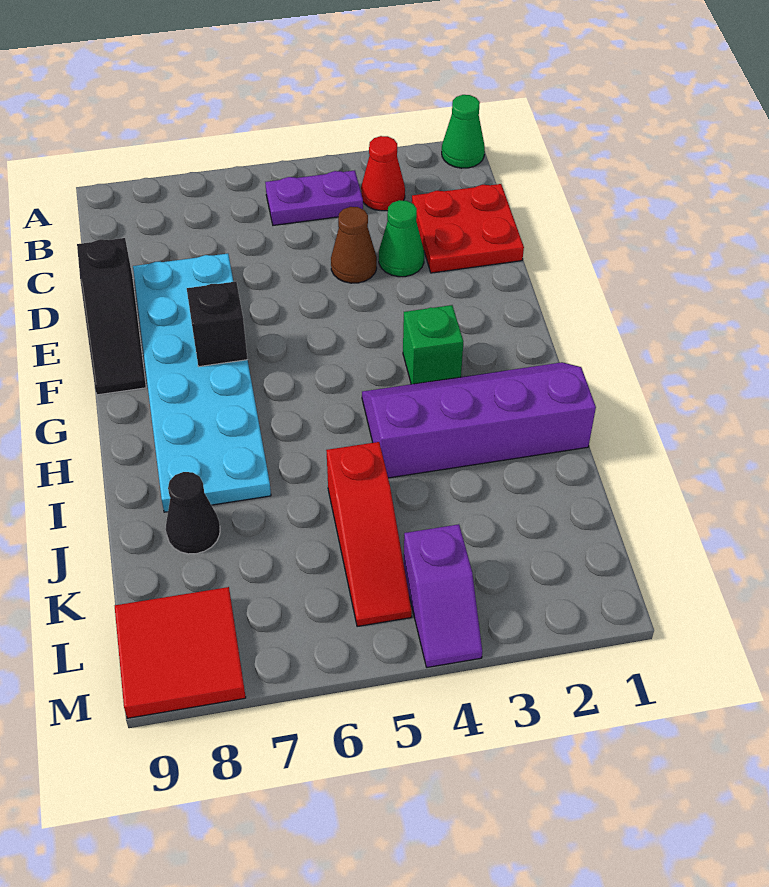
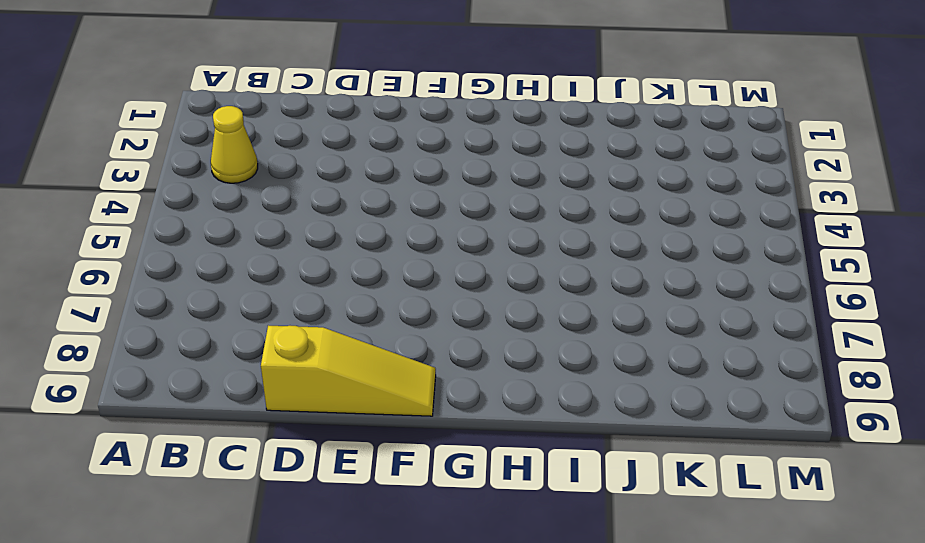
yellow 1x1 cone [211,106,258,183] -> red 1x1 cone [361,136,405,211]
yellow 1x3 slope [261,326,436,416] -> black 1x3 slope [77,238,146,395]
none -> green 1x1 cone [442,95,485,168]
none -> purple 1x2 plate [265,170,363,225]
none -> red 2x2 plate [412,184,524,273]

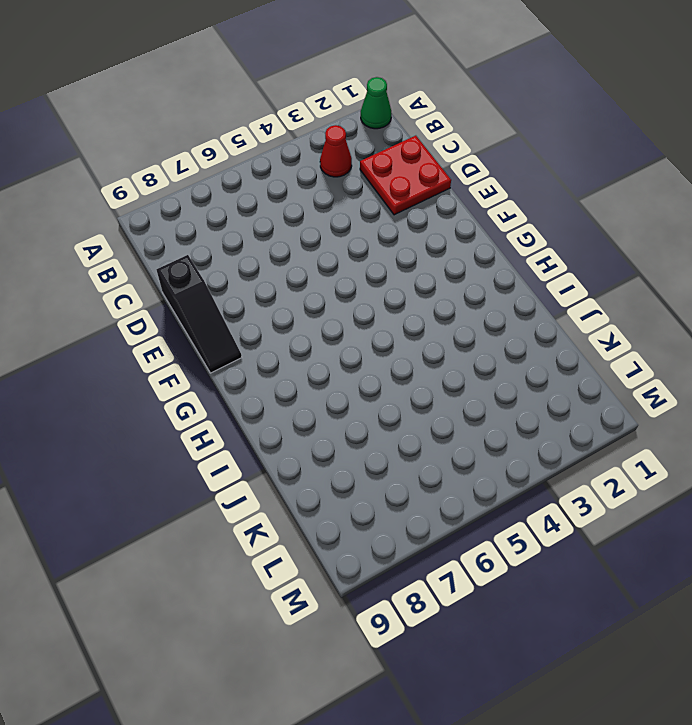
none -> purple 1x2 plate [265,170,363,225]
none -> green 1x1 cone [379,200,424,277]
none -> brown 1x1 cone [331,207,377,283]

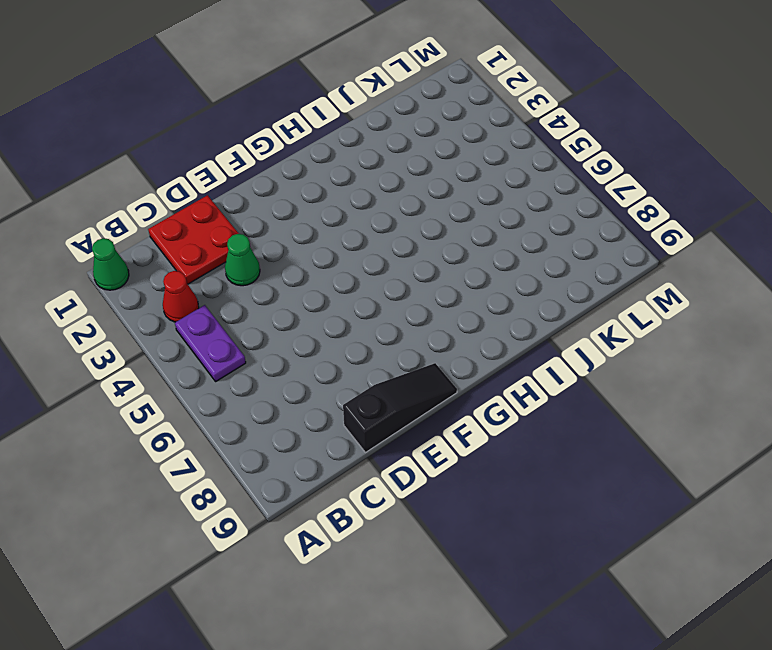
none -> brown 1x1 cone [331,207,377,283]
none -> cyan 2x6 plate [133,253,271,512]
none -> green 1x1 brick [403,305,463,384]

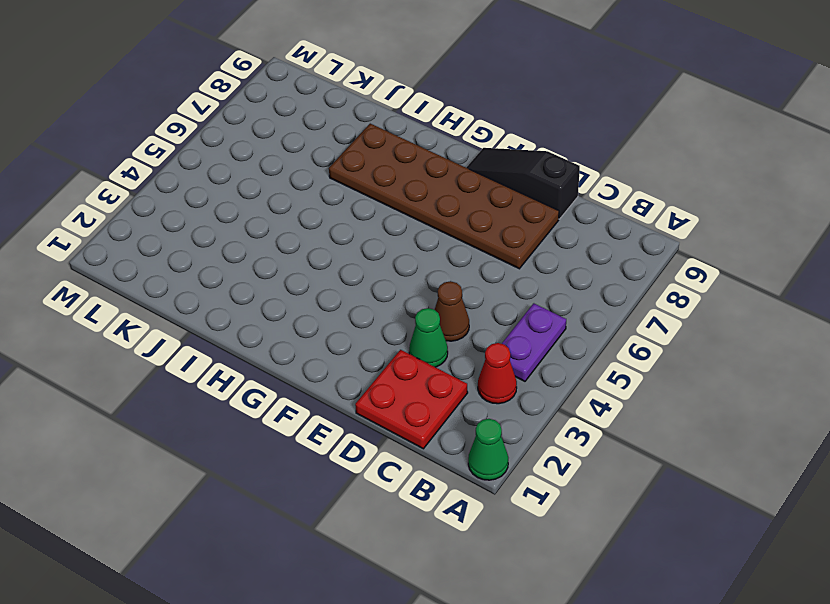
brown 2x6 plate [329,124,559,269] -> cyan 2x6 plate [133,253,271,512]
none -> green 1x1 brick [403,305,463,384]
none -> purple 2x4 slope [362,362,596,478]
none -> red 1x3 slope [326,442,412,627]

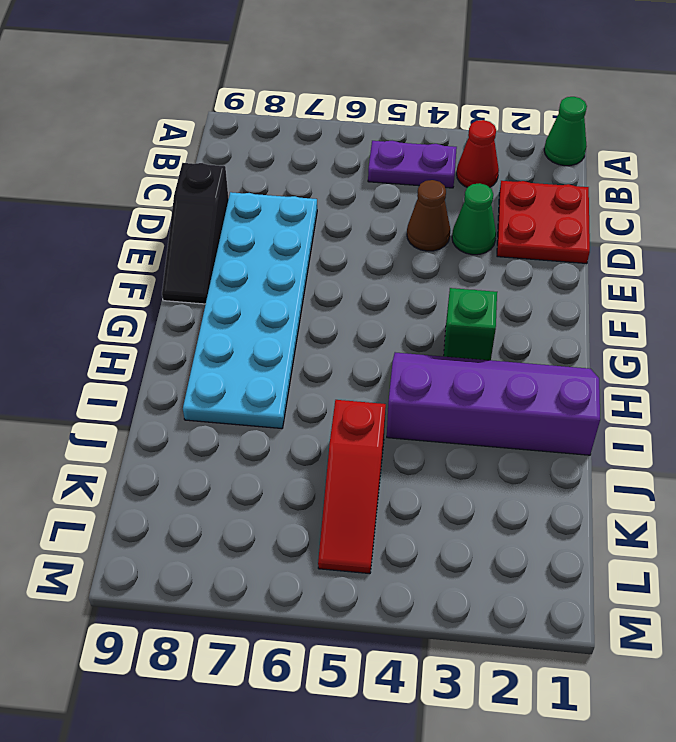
none -> black 1x1 cone [166,472,220,554]
none -> purple 1x2 slope [404,524,482,667]
none -> red 2x2 tile [115,587,246,718]

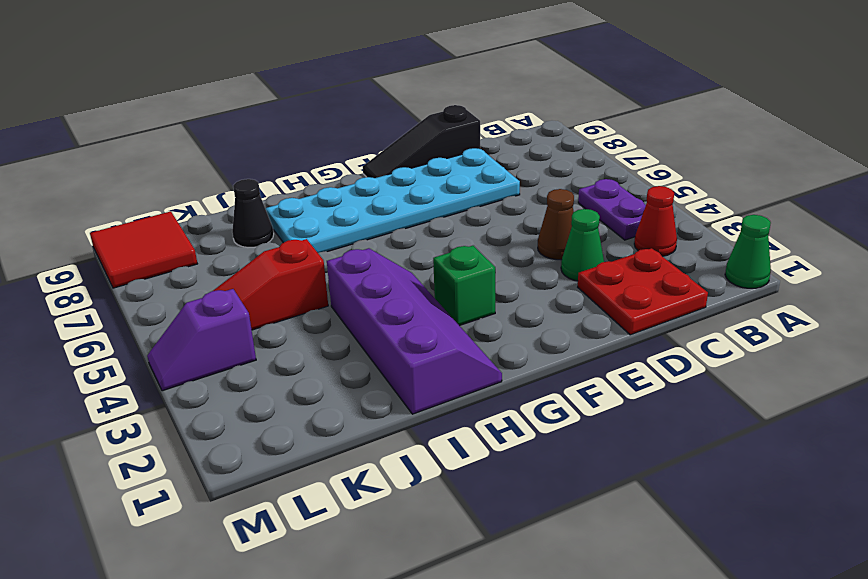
none -> black 1x1 brick [187,282,248,367]

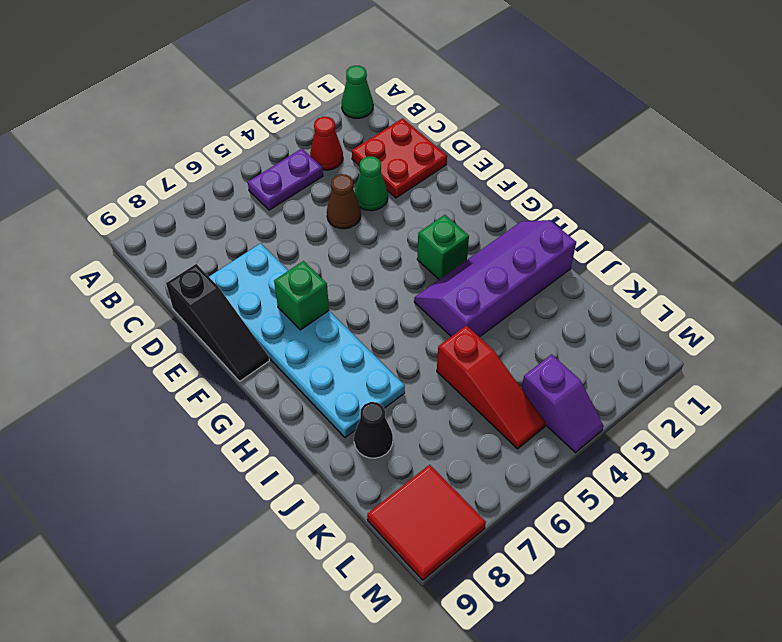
green 1x1 brick [274,261,329,330] -> black 1x1 brick [187,282,248,367]

